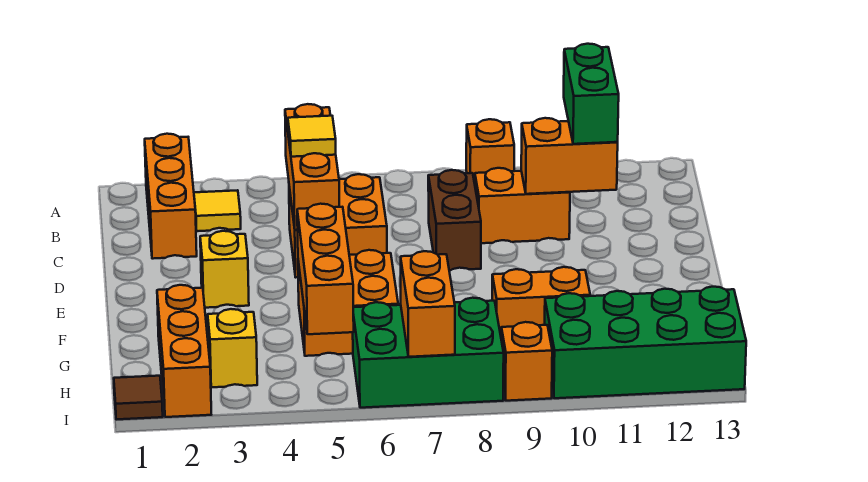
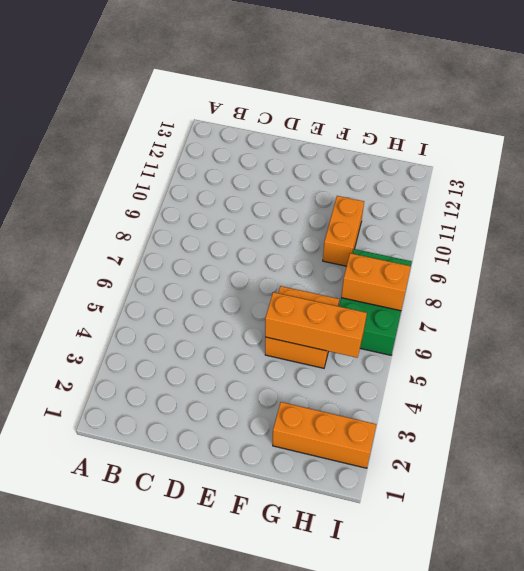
none -> orange 1x3 brick [145,134,197,259]
none -> orange 1x1 brick [466,119,514,183]
none -> yellow 1x1 tile [194,190,241,231]

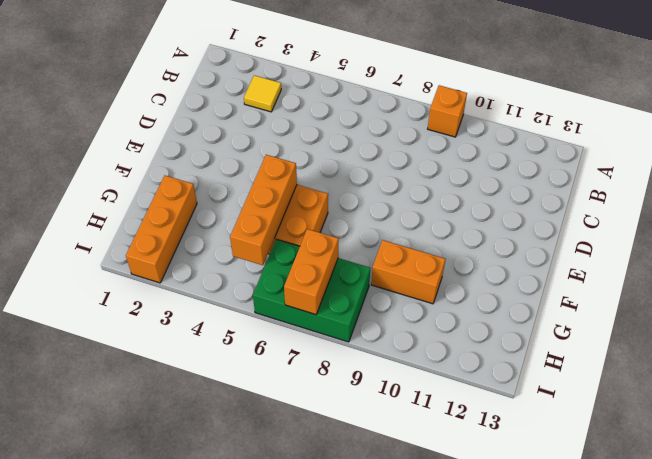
none -> orange 1x3 brick [145,134,197,259]
none -> orange 2x2 brick [289,174,387,277]
none -> brown 1x2 brick [428,170,481,270]

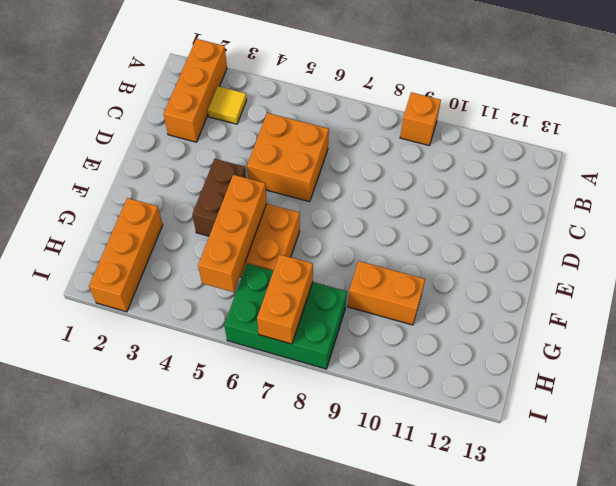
brown 1x2 brick [192,159,246,236] -> brown 1x2 brick moved to [428,170,481,270]
none -> orange 1x2 brick [475,168,570,243]
none -> yellow 1x1 brick [200,231,249,308]
none -> yellow 1x1 brick [208,309,257,387]

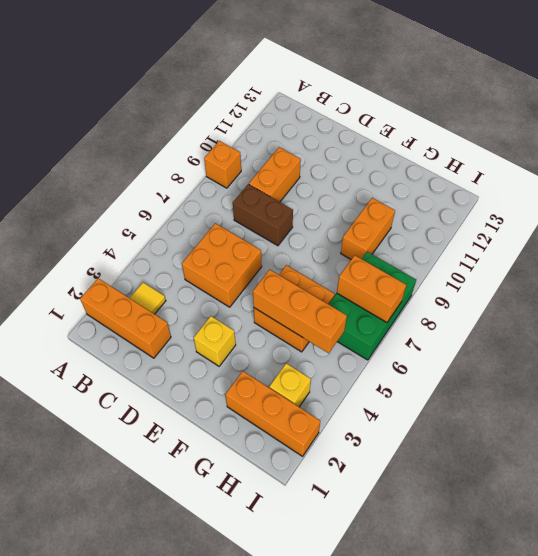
none -> green 2x4 brick [545,287,746,398]
none -> brown 1x1 tile [114,376,163,420]
none -> orange 1x1 brick [501,322,552,401]

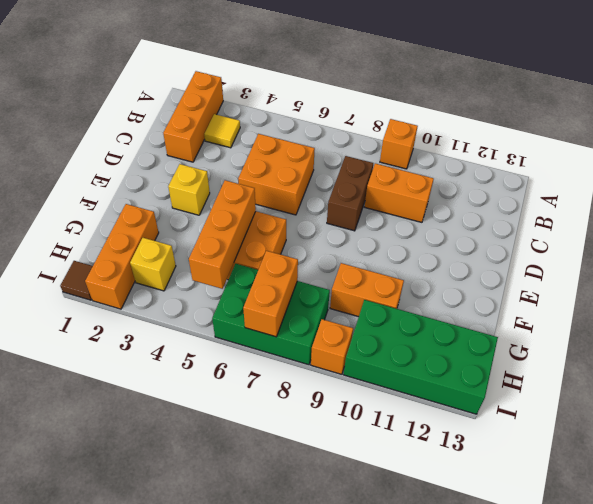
none -> orange 1x3 brick [285,104,339,230]
none -> orange 1x2 brick [521,118,618,194]
none -> green 1x2 brick [564,44,619,144]

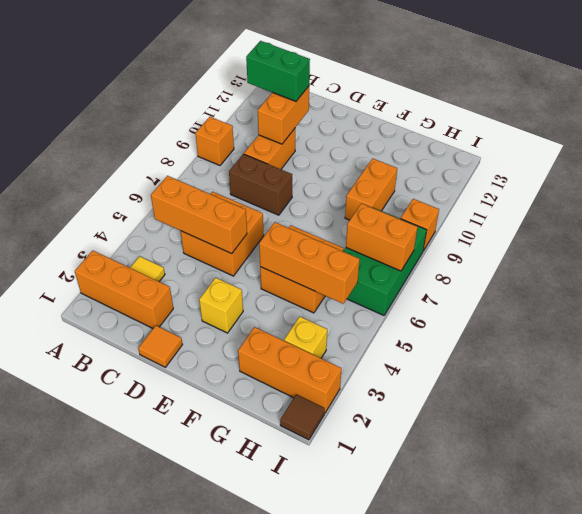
orange 1x1 tile [138,326,182,367] -> none
none -> green 2x4 brick [545,287,746,398]
none -> yellow 1x1 tile [288,116,336,157]

